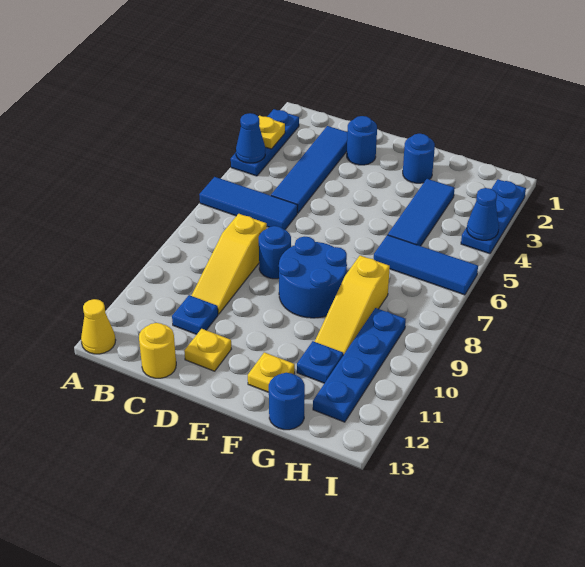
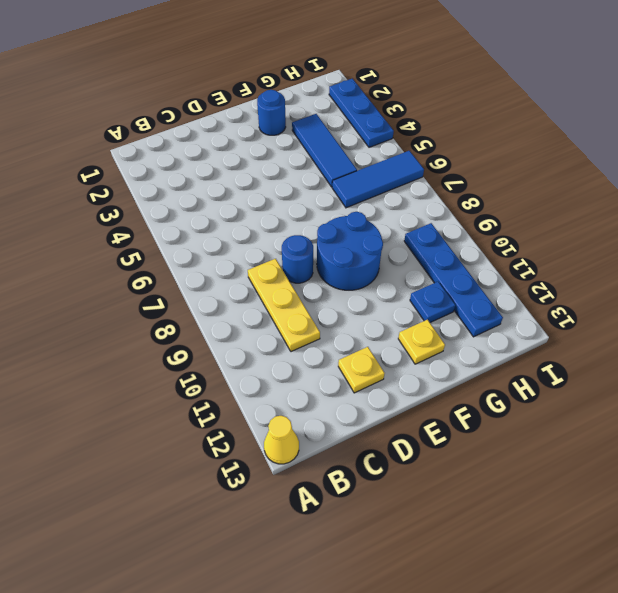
yellow 1x3 plate [248,259,320,352] -> yellow 1x3 slope [191,214,267,314]
none -> blue 1x3 plate [231,109,299,176]
none -> blue 1x3 tile [199,177,298,230]
none -> blue 1x4 tile [271,126,347,213]

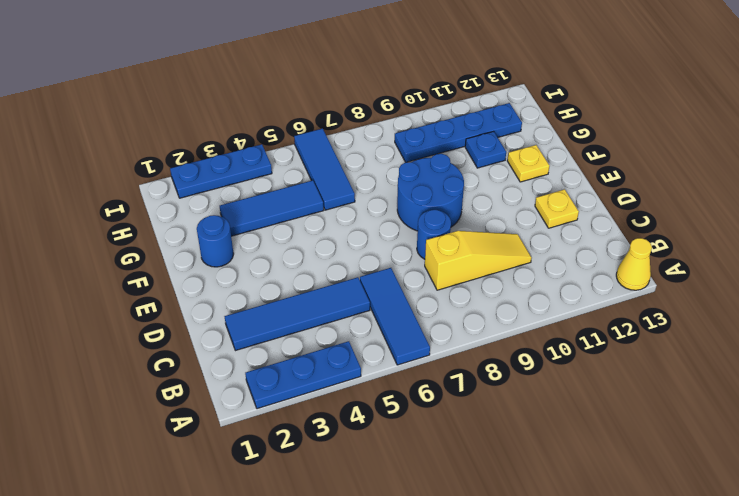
none -> blue 1x1 plate [172,295,218,334]
none -> yellow 1x1 round brick [139,323,176,378]
none -> blue 1x1 round brick [347,116,377,165]

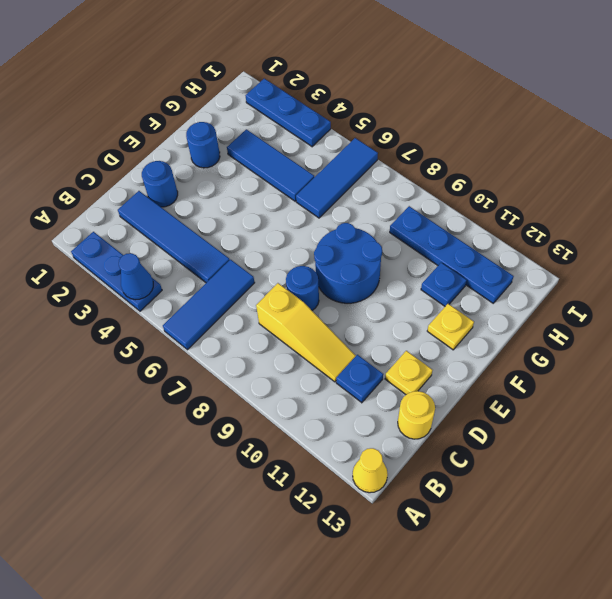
none -> yellow 1x3 slope [315,256,390,355]
none -> blue 1x1 round brick [269,373,305,430]
none -> yellow 1x1 plate [258,116,285,149]

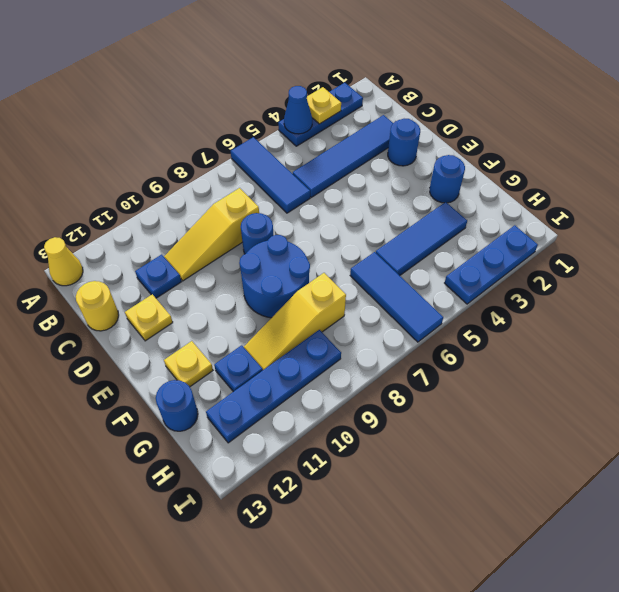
none -> blue 1x1 cone [467,188,499,240]

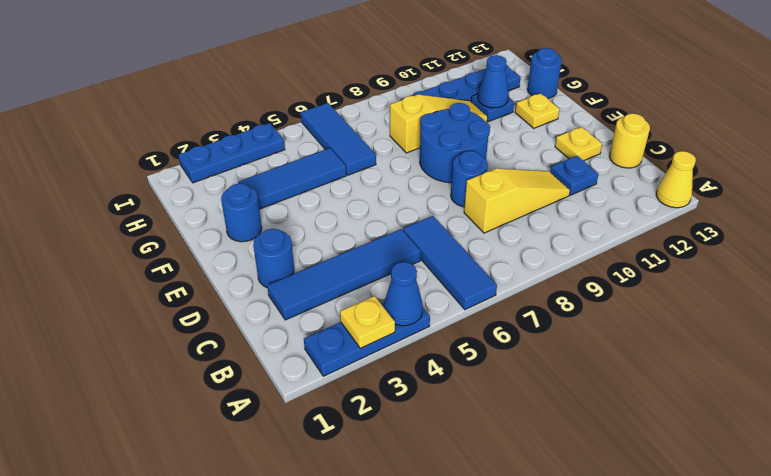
blue 1x1 cone [478,55,509,108] -> blue 1x1 cone moved to [467,188,499,240]

